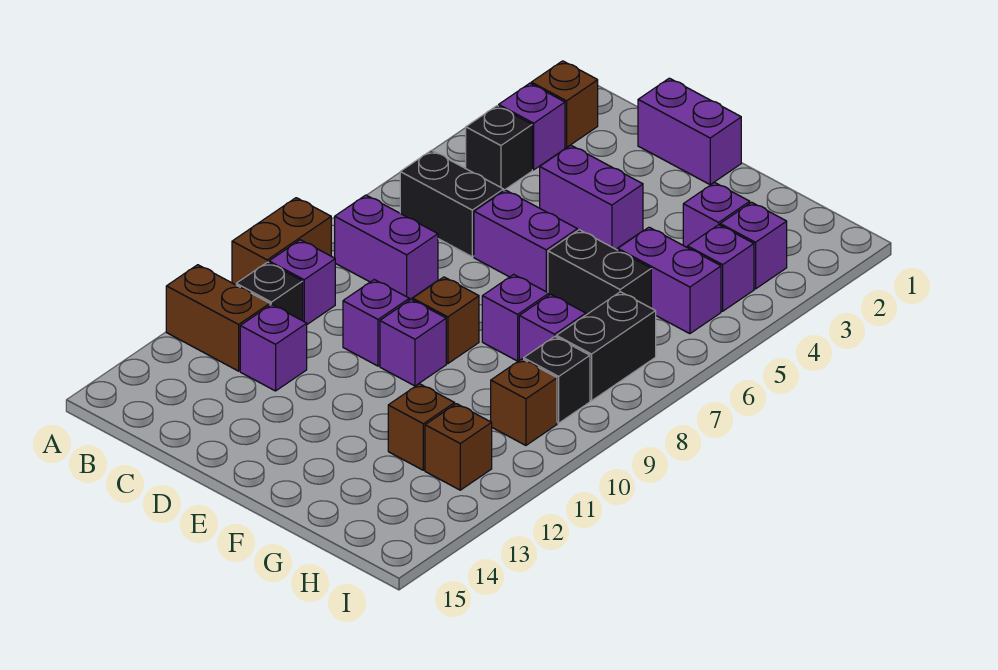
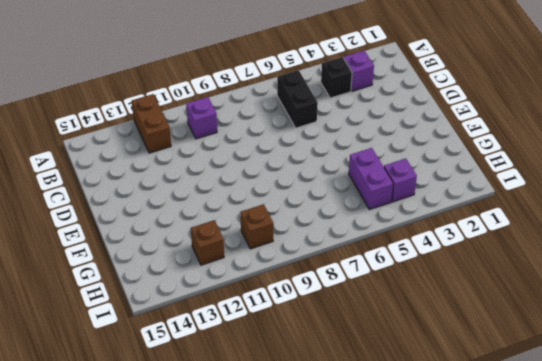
none -> brown 1x2 brick [232,198,331,285]
none -> brown 1x1 brick [531,61,598,147]
none -> purple 1x2 brick [335,195,438,300]

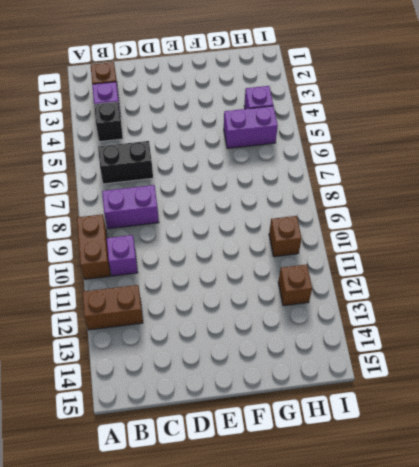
none -> black 1x1 brick [236,262,303,321]
none -> purple 1x1 brick [240,304,307,391]
none -> purple 1x2 brick [638,78,741,185]

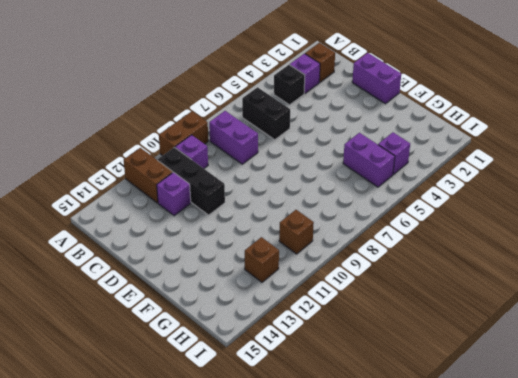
black 1x3 brick [158,147,225,215] -> black 1x1 brick [236,262,303,321]
none -> purple 1x2 brick [540,146,643,249]
none -> purple 1x2 brick [474,190,577,293]
none -> purple 1x1 brick [343,280,409,366]

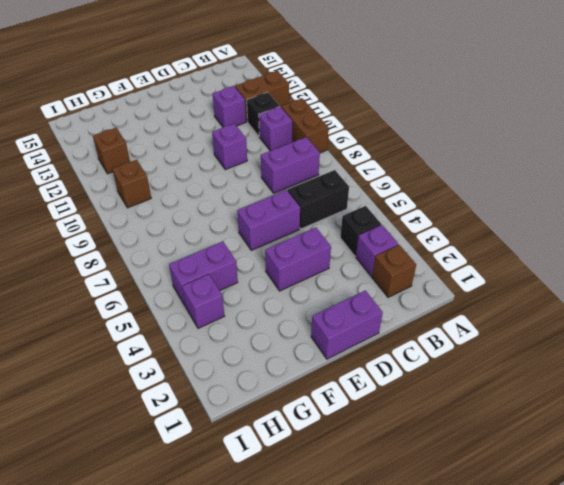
none -> brown 1x1 brick [413,277,479,364]
none -> purple 1x1 brick [380,299,446,386]
none -> black 1x2 brick [548,230,651,315]

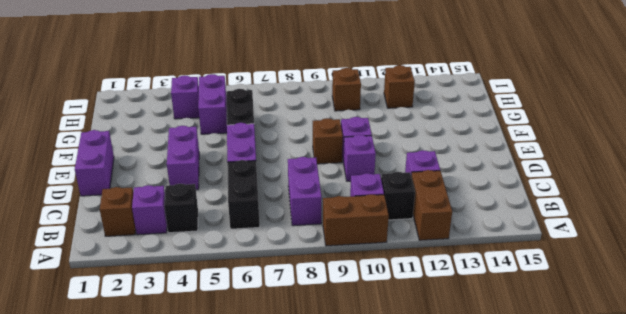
none -> purple 1x1 brick [482,274,549,361]
none -> purple 1x1 brick [683,182,750,248]
none -> purple 1x1 brick [519,294,586,360]

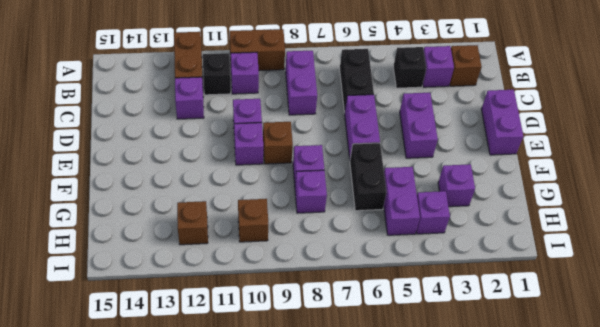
none -> brown 1x1 brick [388,384,455,470]
none -> purple 1x1 brick [720,202,787,289]
none -> black 1x2 brick [556,292,656,401]

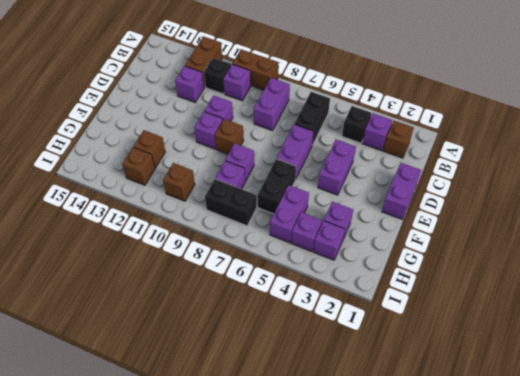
none -> black 1x1 brick [524,337,590,423]

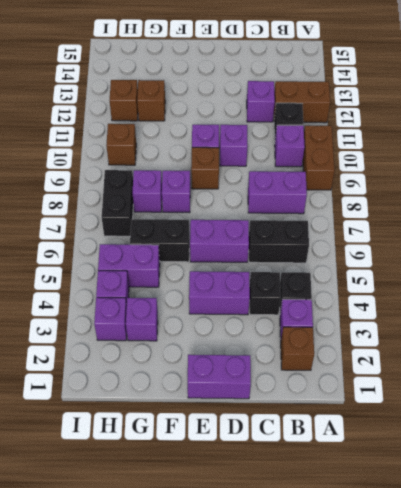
black 1x1 brick [249,272,281,315] -> black 1x1 brick moved to [524,337,590,423]

